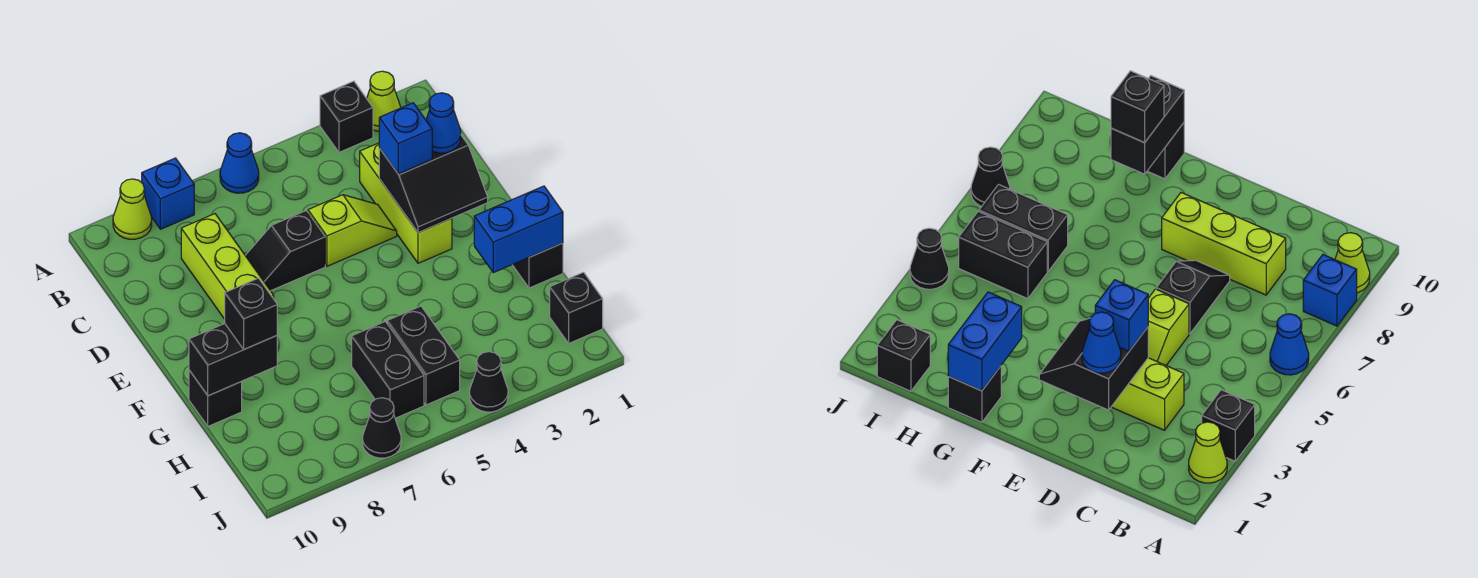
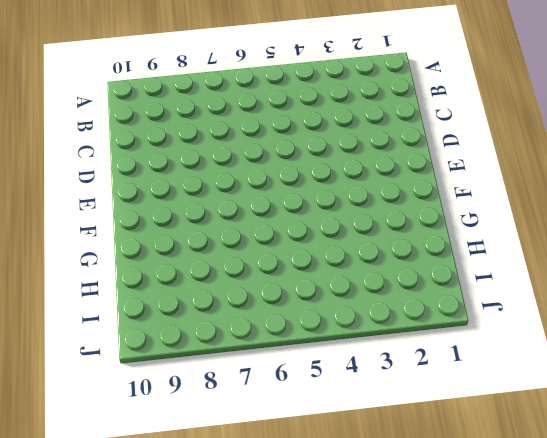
none -> lime 1x1 cone [367,71,401,131]
none -> black 1x1 brick [320,81,373,152]
none -> blue 1x1 cone [220,133,259,193]

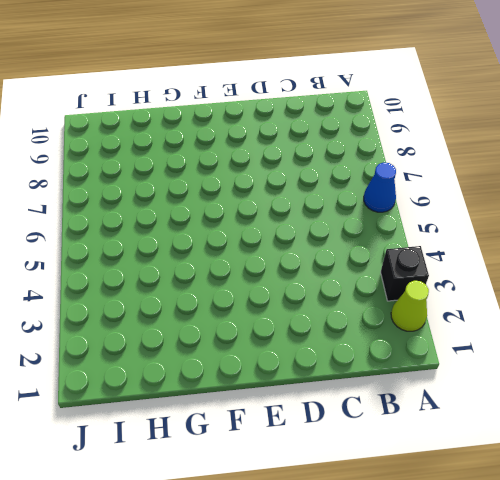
none -> blue 1x1 brick [142,158,194,229]
none -> lime 1x1 cone [113,179,152,239]
none -> lime 1x3 brick [360,143,452,263]

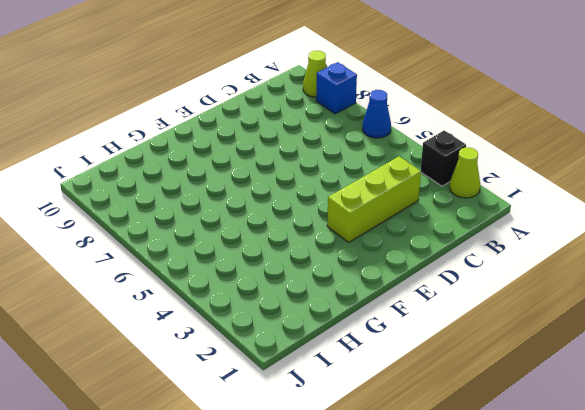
none -> lime 1x3 brick [181,214,274,319]
none -> lime 1x2 slope [308,195,397,266]
none -> black 1x2 slope [245,211,325,291]

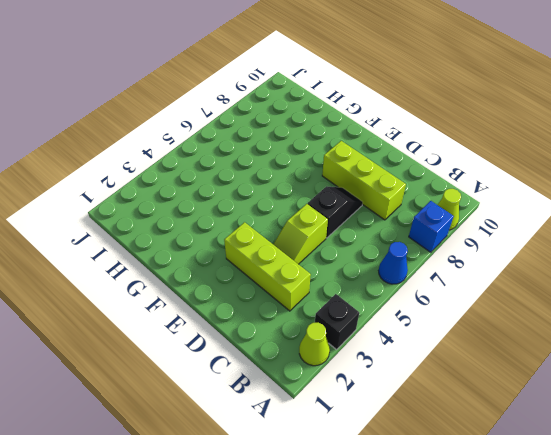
none -> black 1x1 brick [513,243,563,288]
none -> black 1x1 brick [189,370,242,426]
none -> black 1x2 brick [387,306,460,405]

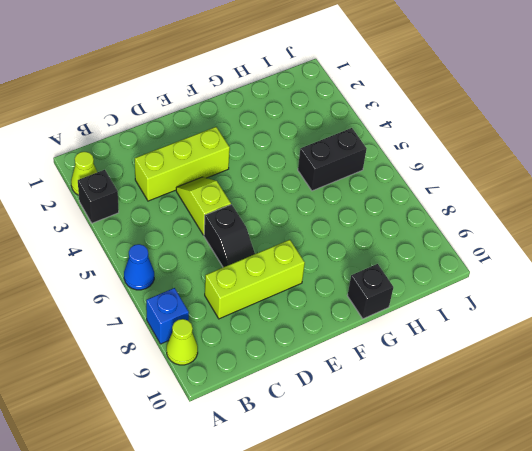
none -> black 1x1 brick [513,243,563,288]
none -> black 1x2 brick [352,321,424,418]
none -> black 1x1 brick [550,272,603,343]

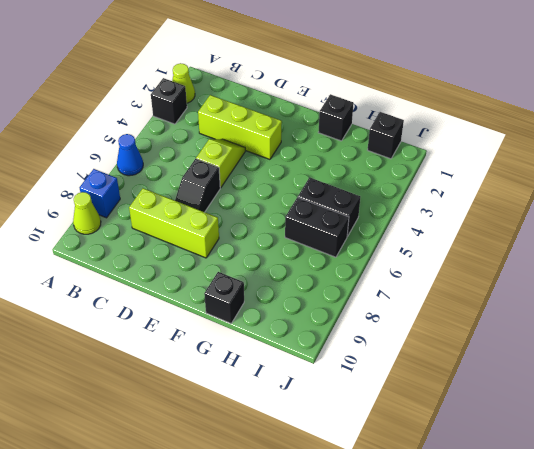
none -> black 1x1 cone [470,352,508,412]
none -> black 1x1 cone [363,398,401,458]
none -> black 2x2 slope [379,135,488,233]

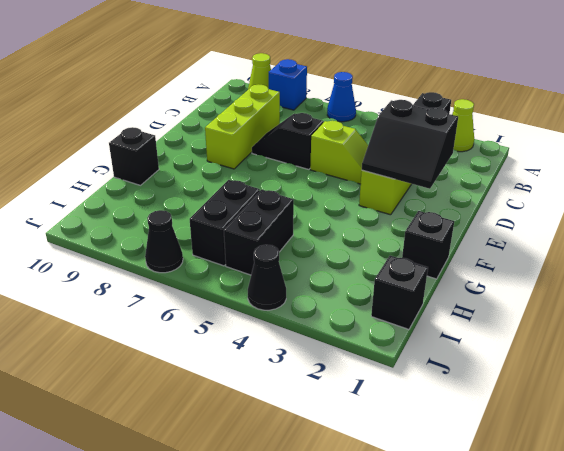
none -> blue 1x2 brick [474,186,563,273]
none -> black 1x2 brick [189,324,277,396]
none -> blue 1x1 cone [426,93,461,153]

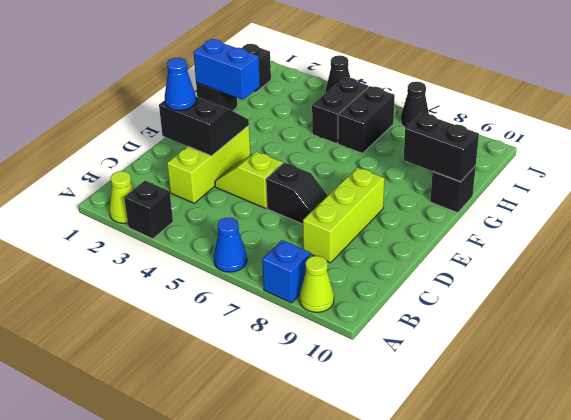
none -> blue 1x1 brick [379,103,432,174]
none -> black 1x1 brick [225,278,277,349]

